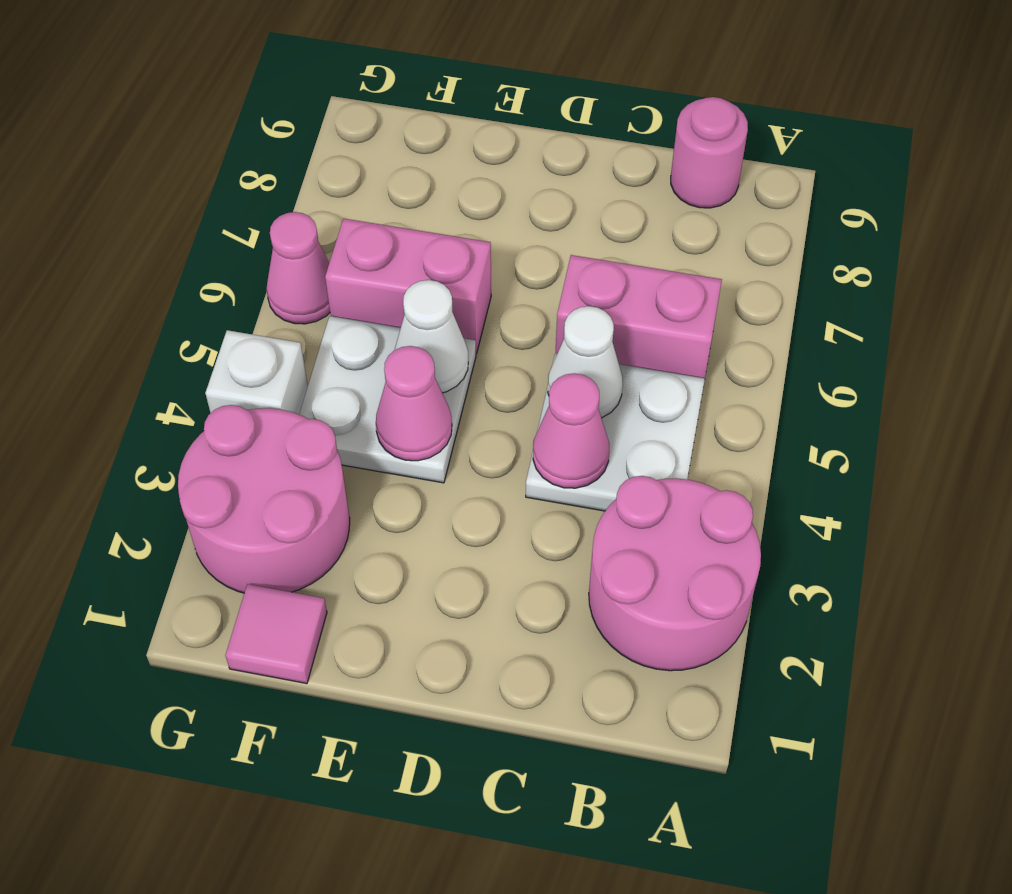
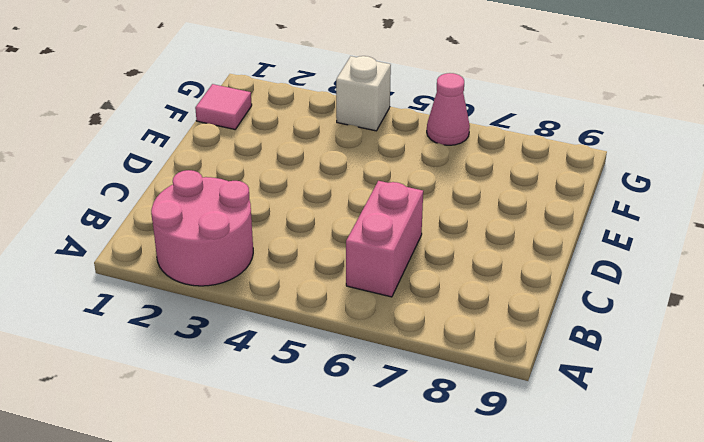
none -> white 2x2 plate [526,353,705,511]
none -> pink 1x1 round brick [671,97,748,208]
none -> white 2x2 plate [299,316,476,483]

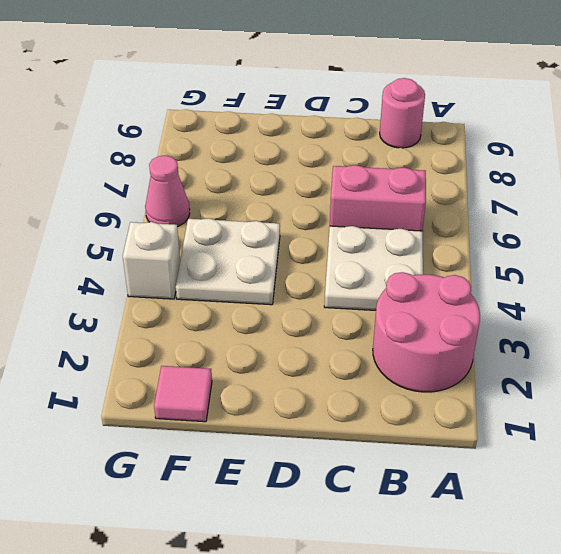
none -> pink 1x2 brick [325,218,491,354]
none -> pink 2x2 round brick [178,405,350,593]
none -> pink 1x1 cone [533,373,609,488]

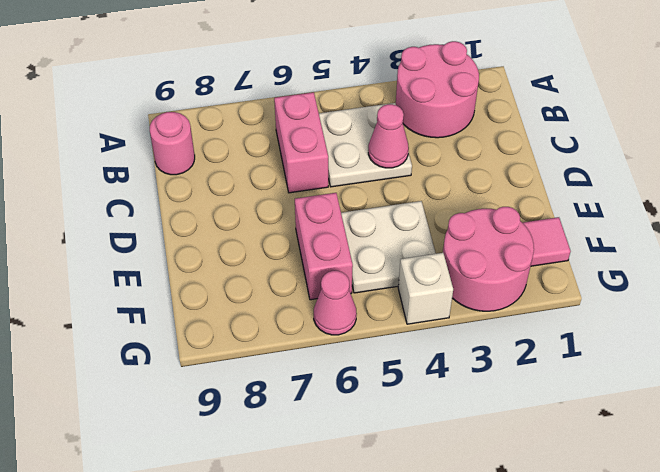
none -> white 1x1 cone [548,306,623,418]
none -> pink 1x1 cone [376,346,452,461]
none -> white 1x1 cone [395,280,468,393]

